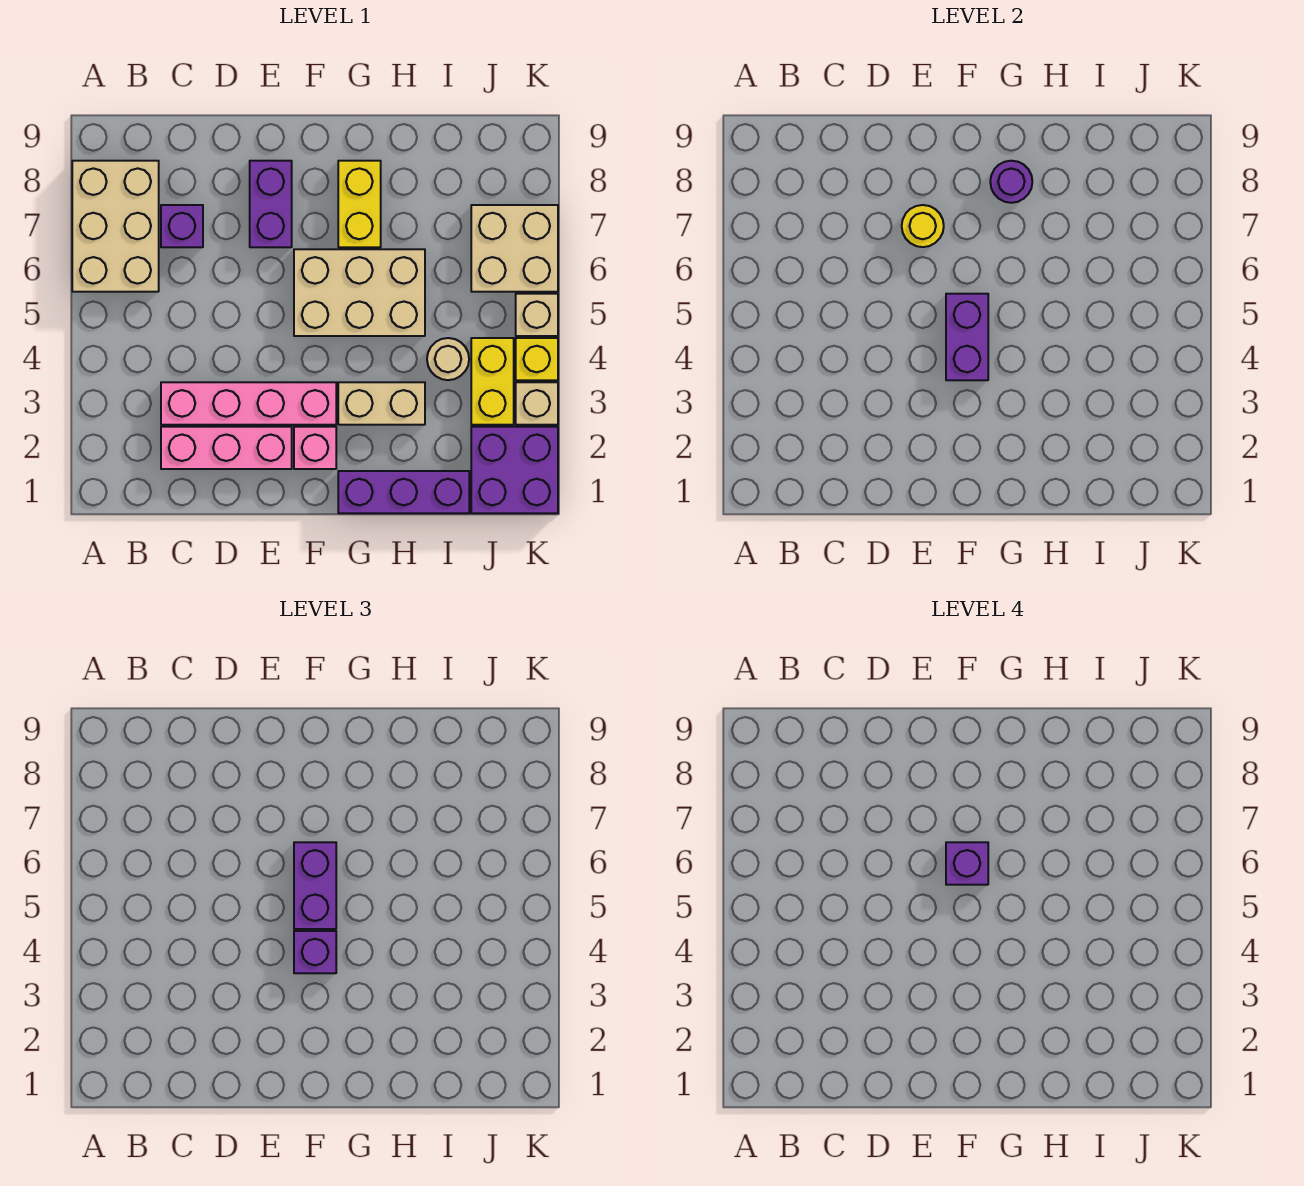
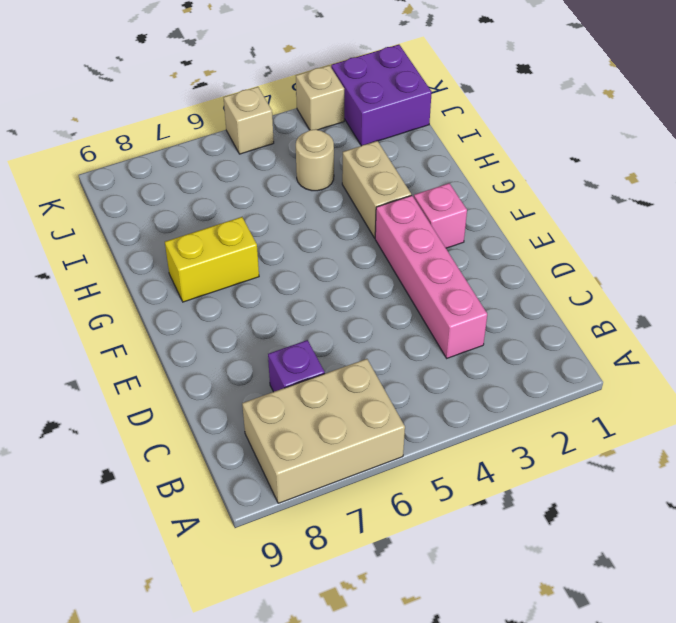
none -> pink 1x3 brick [161,427,292,469]
none -> purple 1x2 brick [250,161,292,247]
none -> tan 2x3 brick [294,249,425,336]

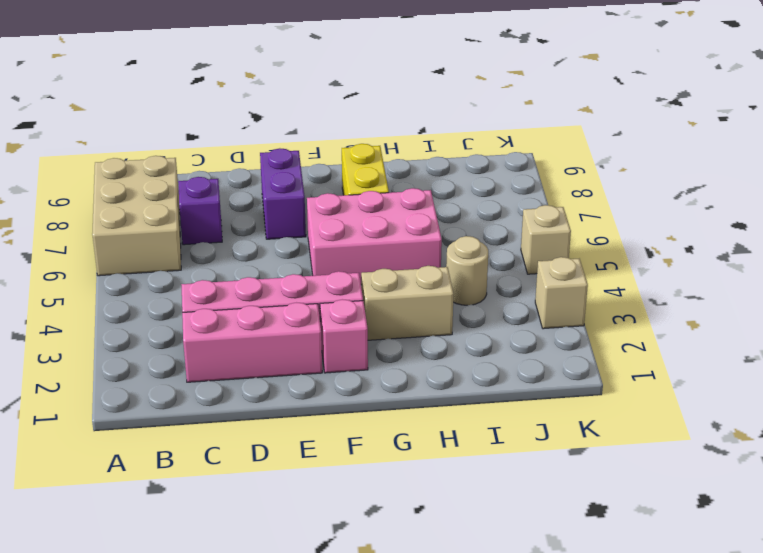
pink 2x3 brick [307,188,442,282] -> tan 2x3 brick [294,249,425,336]
none -> purple 1x3 brick [338,471,469,513]
none -> purple 2x2 brick [471,427,558,513]
none -> yellow 1x2 brick [471,338,514,425]

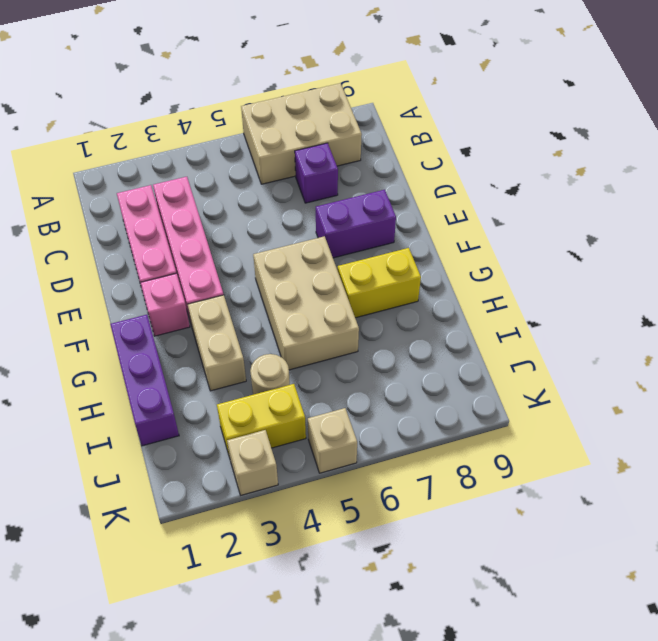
none -> purple 2x2 brick [471,427,558,513]
none -> tan 2x2 brick [471,205,558,292]
none -> yellow 1x1 brick [516,338,558,380]

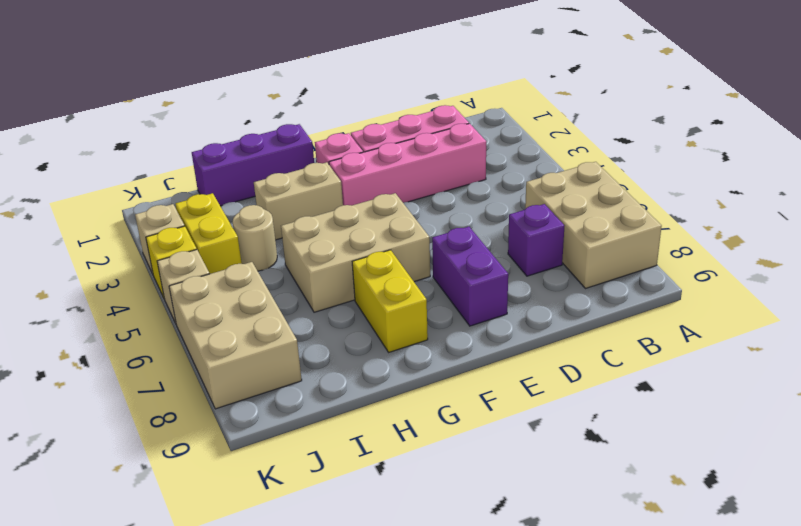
tan 2x3 brick [169,262,302,409] -> tan 2x2 brick [471,205,558,292]
none -> purple 2x2 brick [471,427,558,513]
none -> yellow 1x1 round brick [902,205,944,247]
none -> purple 1x2 brick [946,294,988,380]

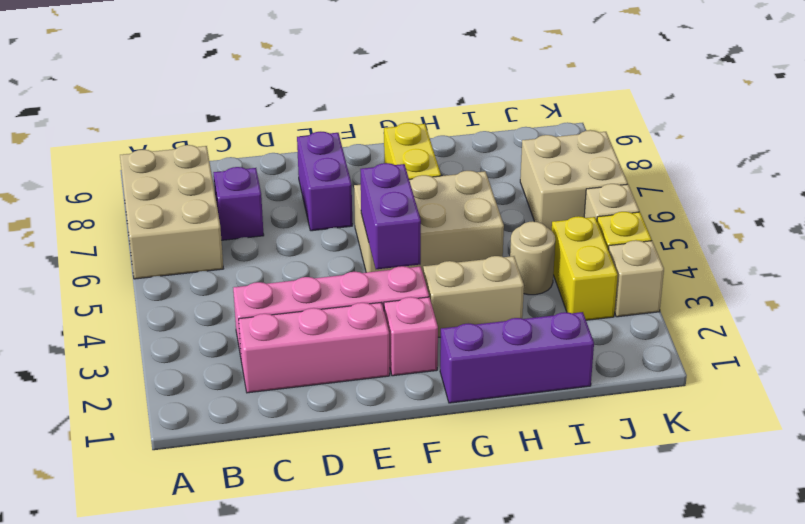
none -> purple 2x2 brick [471,427,558,513]
none -> yellow 1x1 round brick [902,205,944,247]
none -> purple 1x1 round brick [990,161,1032,203]

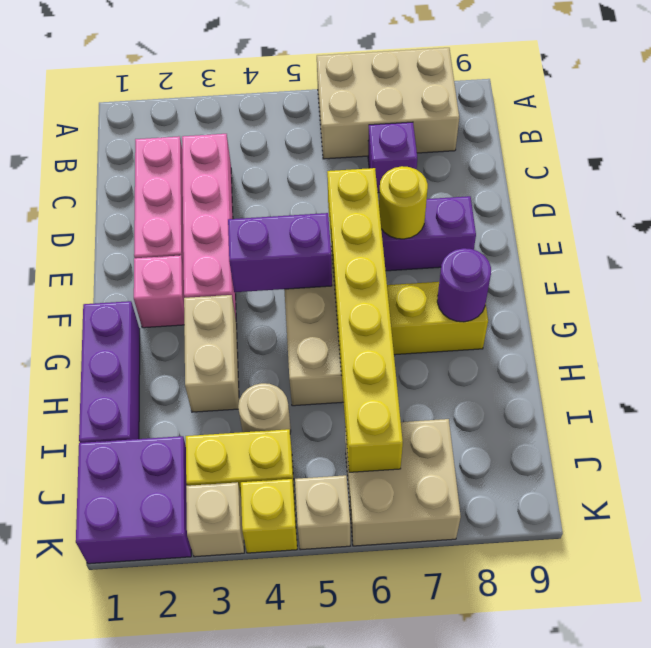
yellow 1x6 brick [327,168,403,472] -> none
none -> purple 1x1 brick [294,931,336,973]
none -> purple 1x2 brick [294,842,336,929]
none -> purple 1x1 brick [946,842,988,885]

